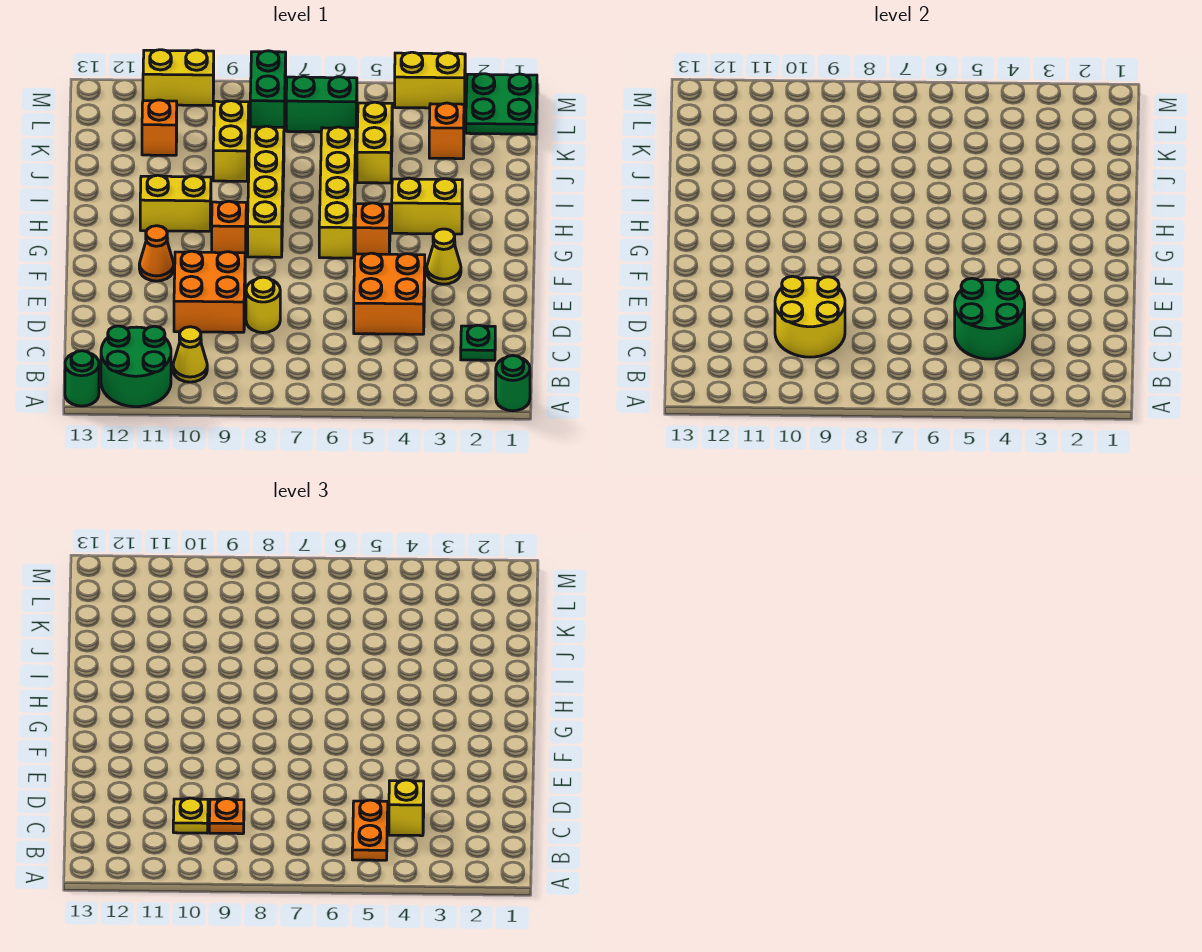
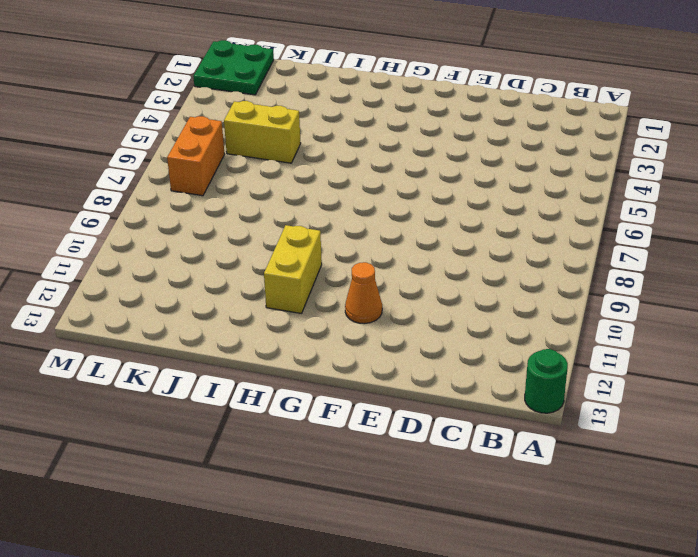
orange 1x2 brick [167,116,225,196] -> green 1x2 brick [286,76,357,132]
none -> green 1x1 round brick [496,356,530,411]
none -> green 2x2 round brick [101,326,171,407]
none -> yellow 1x1 cone [173,327,207,382]
none -> green 1x1 plate [461,325,495,360]

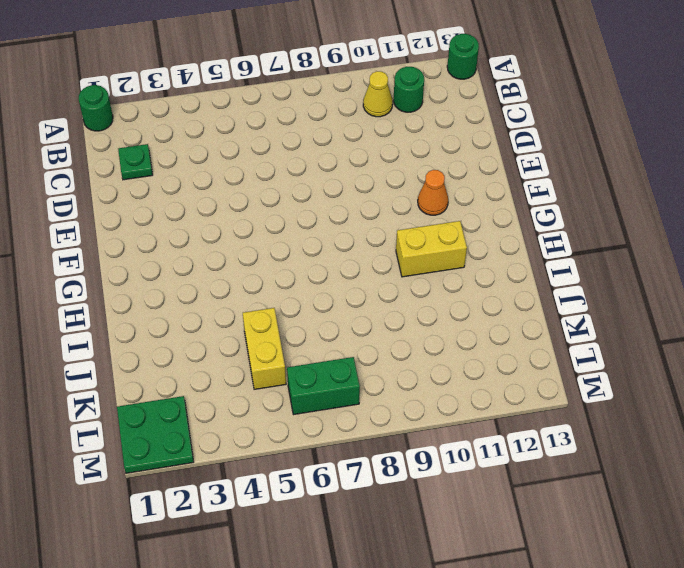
green 1x1 round brick [394,67,424,112] -> green 2x2 round brick [101,326,171,407]
none -> orange 2x2 brick [354,253,425,334]
none -> yellow 1x1 round brick [246,277,280,333]
none -> orange 2x2 brick [174,251,245,332]
none -> yellow 1x1 cone [427,229,461,284]

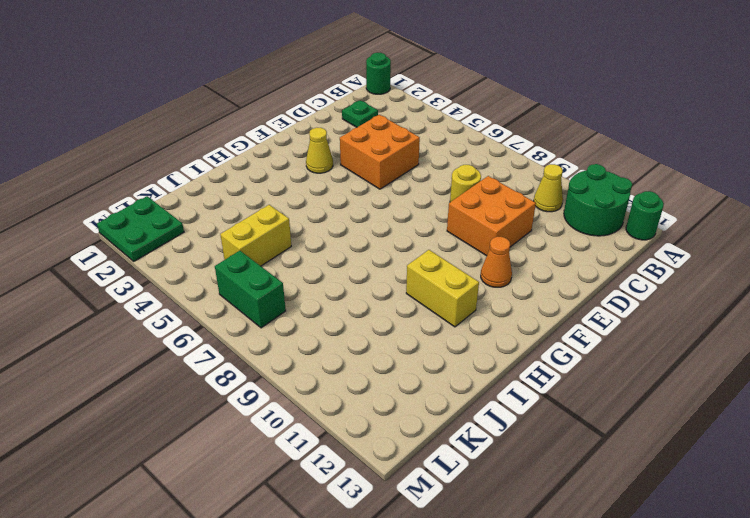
none -> orange 1x1 brick [355,203,390,254]
none -> yellow 1x4 brick [319,127,356,258]
none -> yellow 1x4 brick [248,126,284,257]
none -> orange 1x1 brick [212,201,246,257]

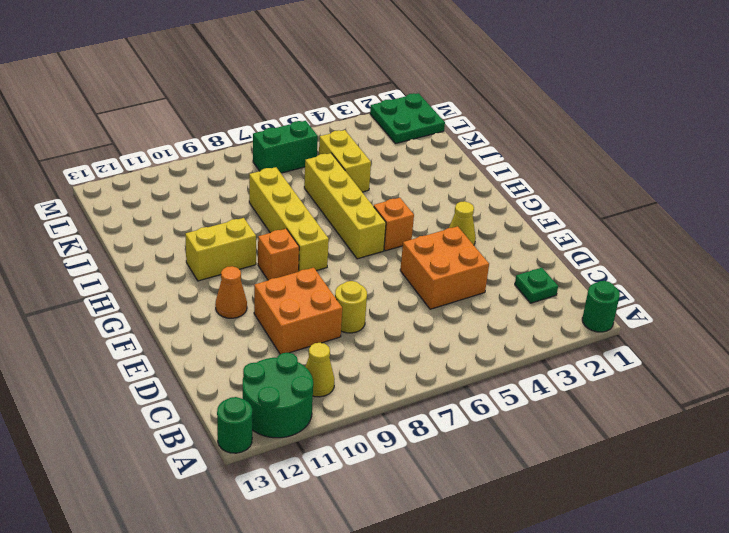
none -> yellow 1x2 brick [392,178,462,234]
none -> yellow 1x2 brick [213,101,249,181]
none -> orange 1x1 brick [429,103,464,159]
none -> orange 1x1 brick [142,100,177,155]

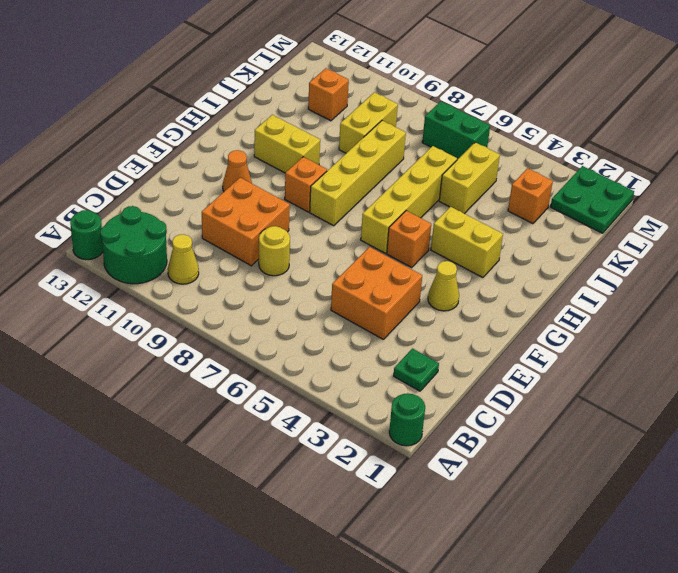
none -> green 1x2 brick [250,51,286,131]
none -> yellow 1x2 brick [395,52,465,108]
none -> yellow 1x2 brick [143,50,214,106]
none -> green 2x2 round brick [955,278,1025,359]

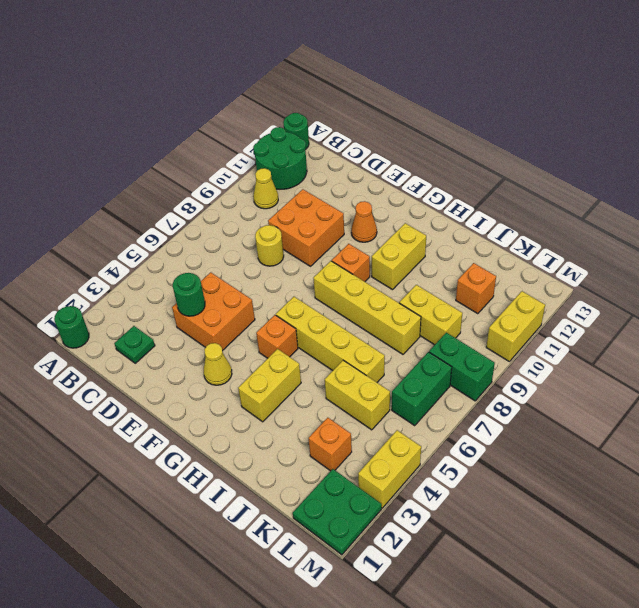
green 1x1 round brick [173,273,205,316] -> green 2x2 round brick [955,278,1025,359]
none -> yellow 2x2 round brick [775,276,845,357]
none -> orange 1x2 plate [352,800,388,860]
none -> yellow 1x1 brick [389,780,424,836]
none -> orange 1x1 plate [209,799,244,834]

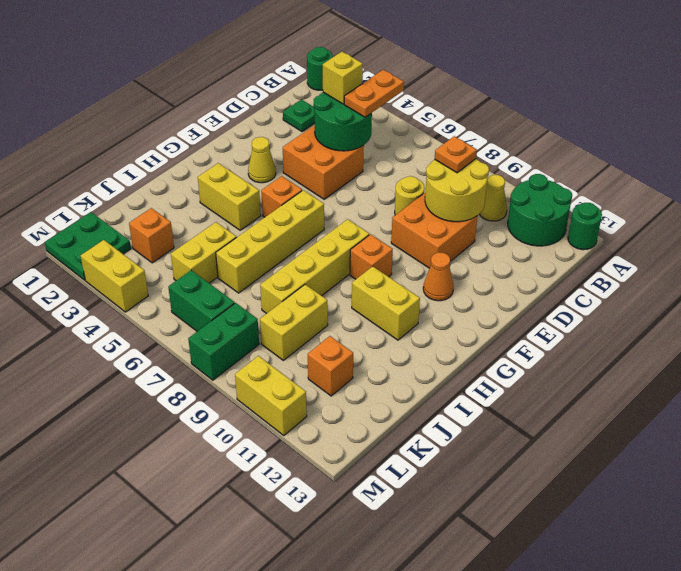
none -> yellow 1x1 plate [173,798,208,833]

